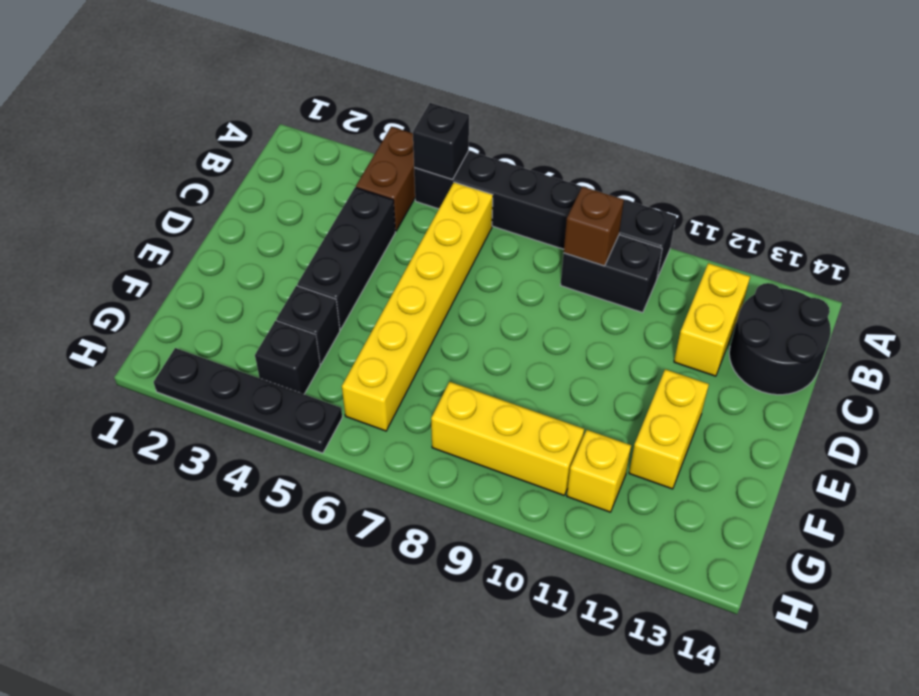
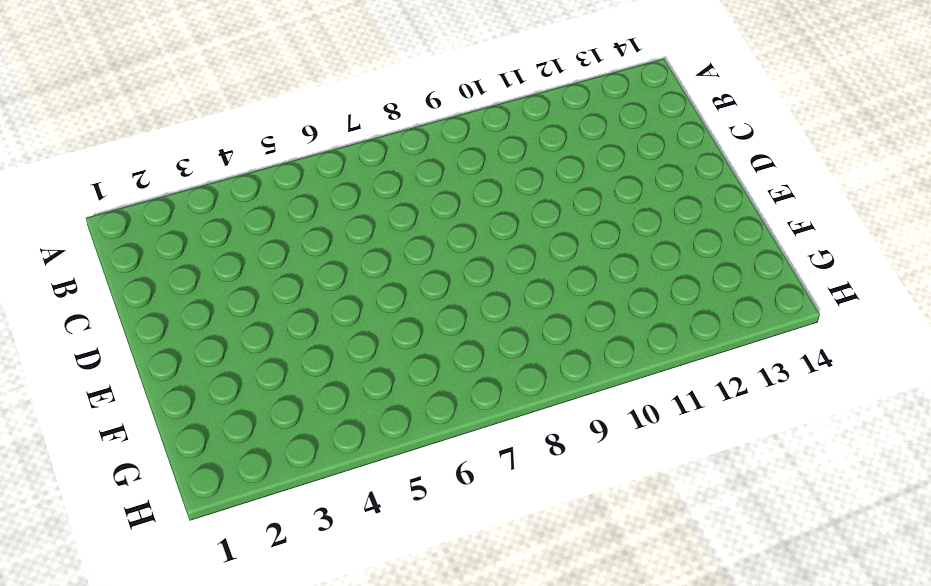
none -> brown 1x2 brick [356,127,415,231]
none -> black 1x6 brick [414,151,676,278]
none -> yellow 1x6 brick [342,182,493,431]

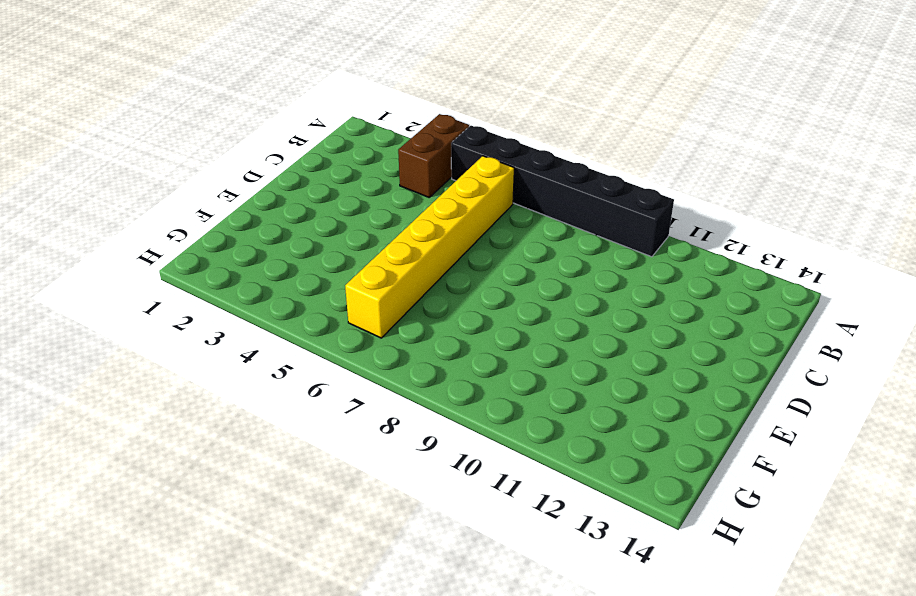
none -> black 1x2 brick [561,235,662,313]
none -> yellow 1x2 brick [674,263,750,376]
none -> black 2x2 round brick [729,283,831,395]

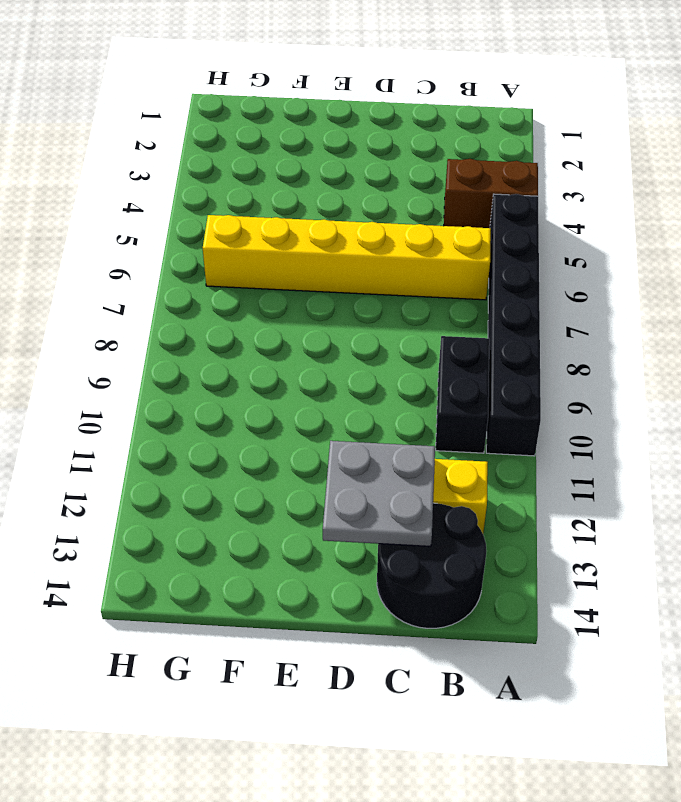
grey 2x2 plate [323,441,435,546] -> none
none -> black 1x3 brick [297,187,395,329]
none -> yellow 1x2 brick [629,369,709,489]
none -> black 1x1 brick [276,286,340,364]

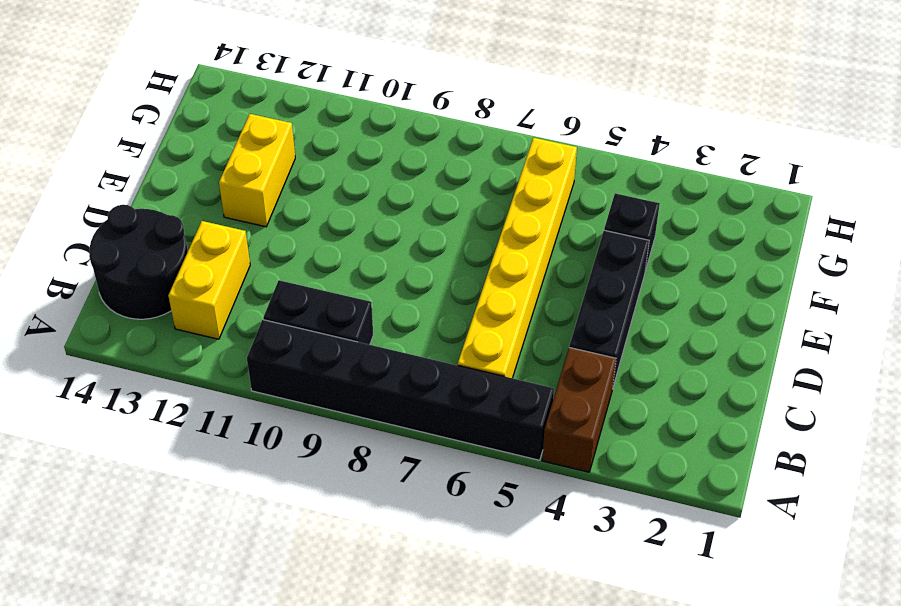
none -> black 1x1 brick [255,321,320,394]
none -> yellow 1x3 brick [431,382,584,495]
none -> yellow 1x1 brick [567,430,631,512]

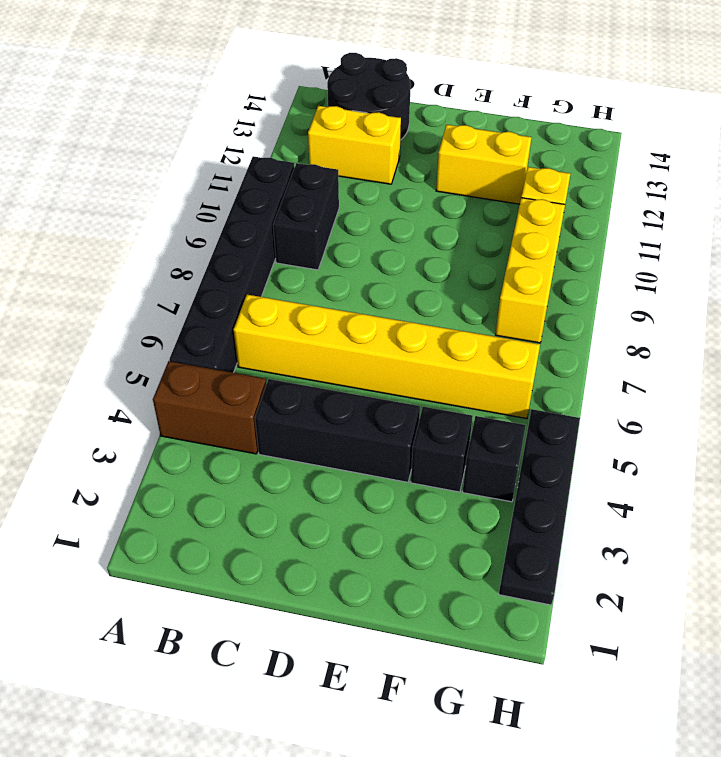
none -> black 1x1 brick [413,103,469,179]
none -> brown 1x1 brick [564,187,624,266]

